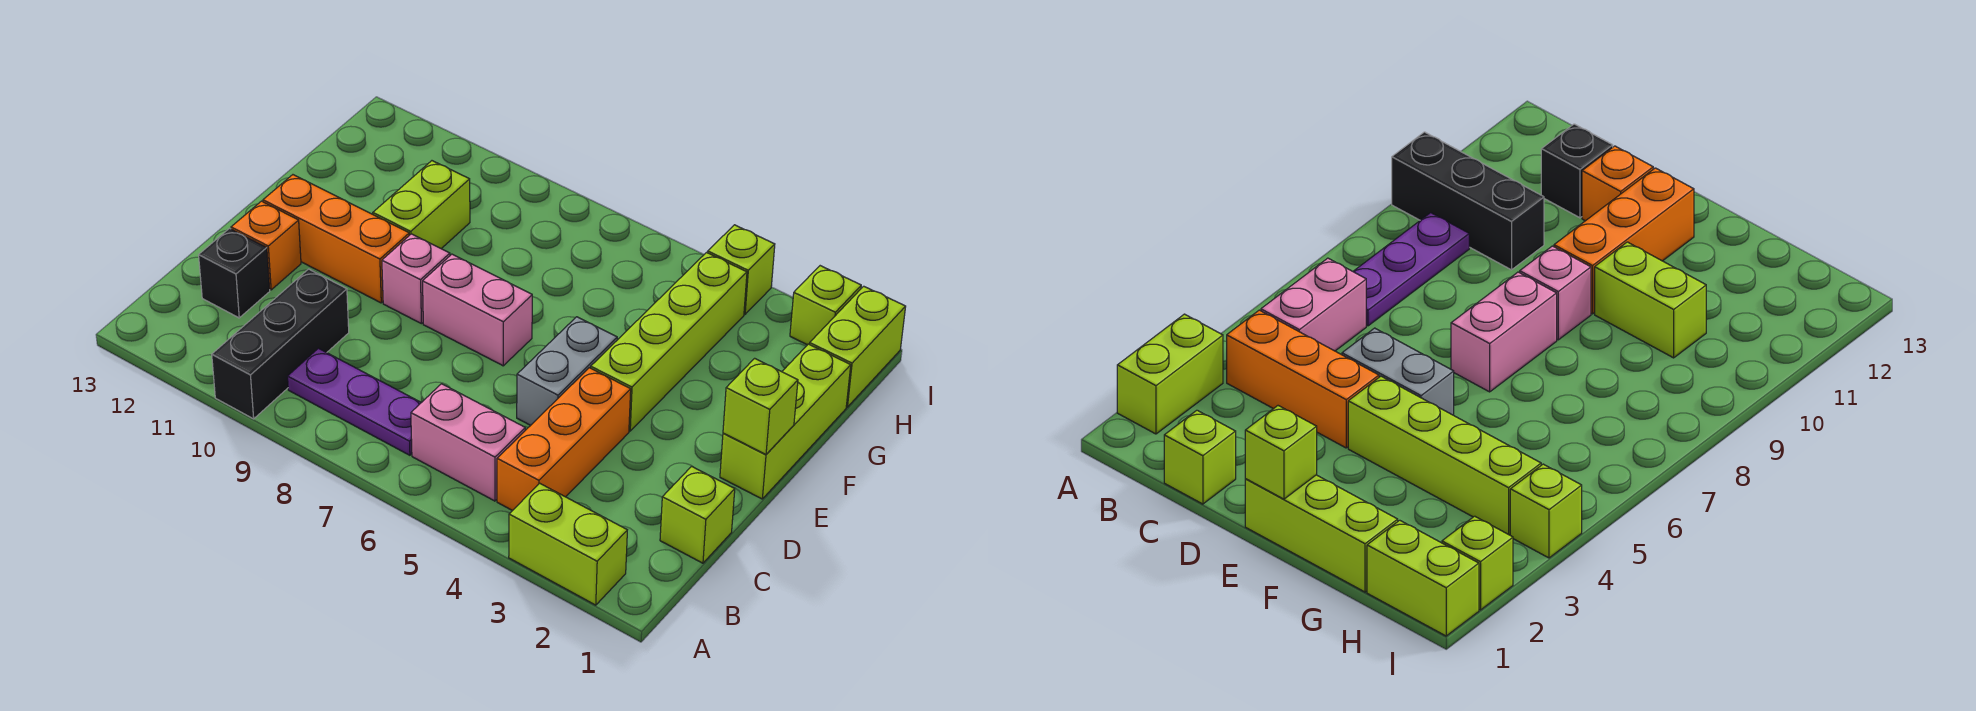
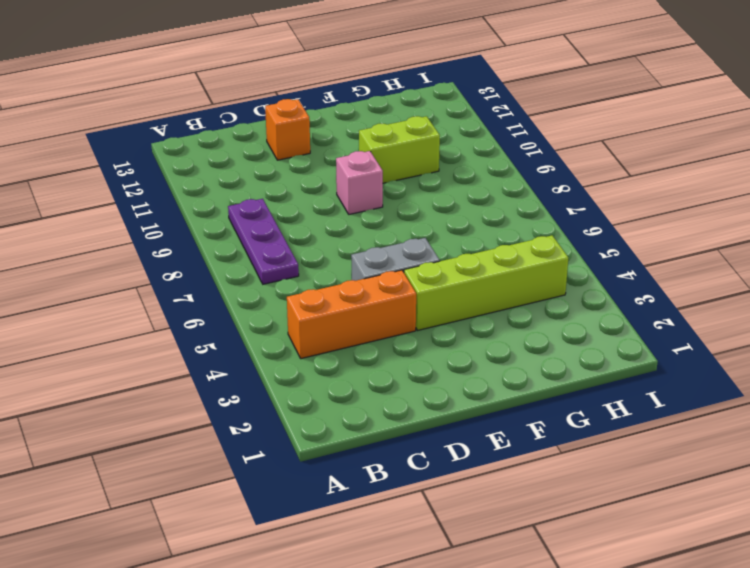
none -> lime 1x2 brick [509,483,627,605]
none -> black 1x3 brick [212,269,349,419]
none -> pink 1x2 brick [411,384,525,501]

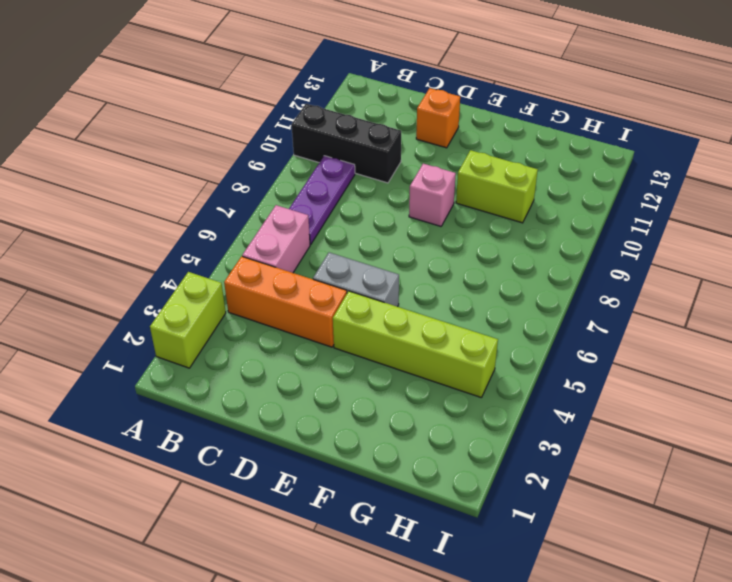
none -> lime 1x1 brick [660,466,735,563]
none -> black 1x1 brick [199,228,270,318]
none -> lime 1x3 brick [720,344,851,499]

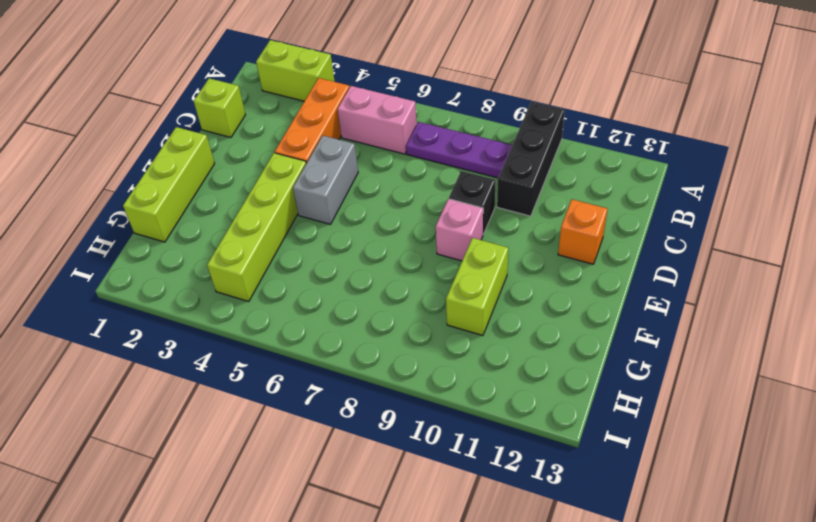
black 1x1 brick [449,171,495,234] -> black 1x1 brick moved to [199,228,270,318]
none -> pink 1x2 brick [423,254,532,366]
none -> orange 1x3 brick [263,175,409,303]
none -> lime 1x2 brick [810,286,906,407]

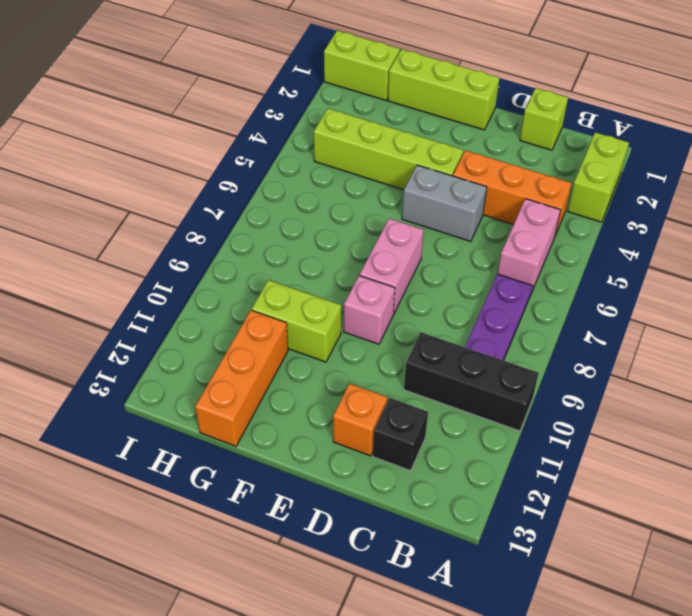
orange 1x3 brick [195,310,288,446] -> orange 1x3 brick moved to [263,175,409,303]
none -> lime 1x1 brick [790,266,861,345]
none -> lime 1x1 brick [708,225,775,314]
none -> lime 1x1 brick [723,358,798,454]

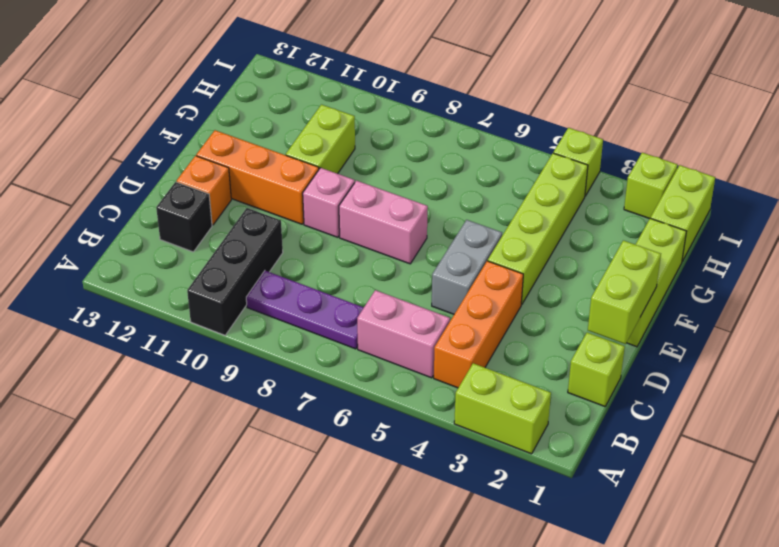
lime 1x2 brick [588,240,661,344] -> lime 1x1 brick [723,358,798,454]

